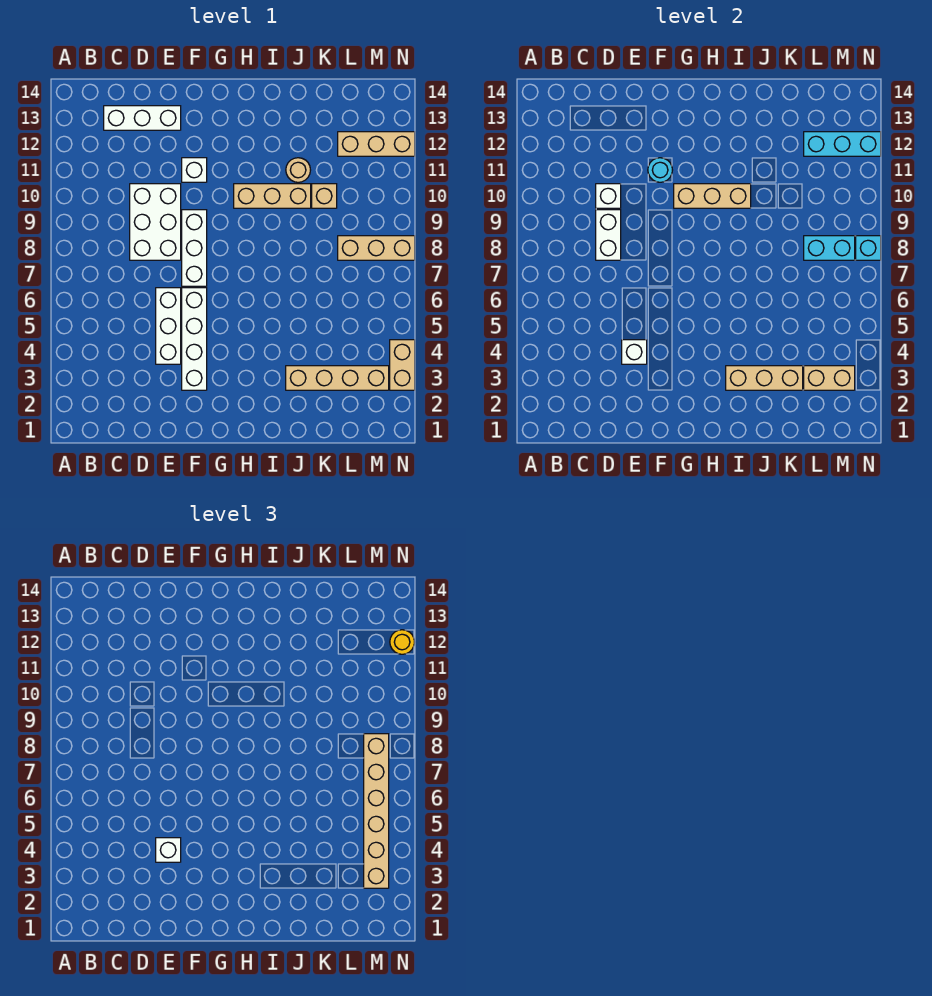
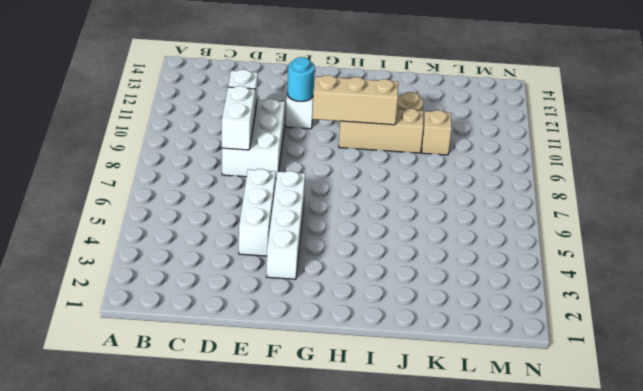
none -> white 1x3 brick [104,106,181,130]
none -> white 1x3 brick [182,210,207,286]
none -> tan 1x4 brick [286,366,389,390]

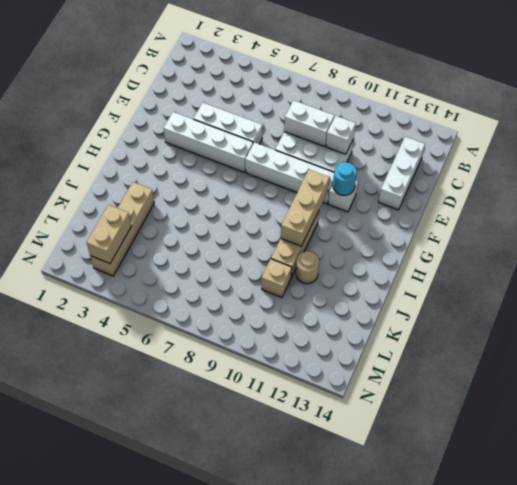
white 1x4 brick [245,142,334,204] -> white 1x3 brick [182,210,207,286]
none -> tan 1x3 brick [338,236,415,260]
none -> tan 1x3 brick [338,132,415,156]
none -> tan 1x2 brick [390,340,415,390]

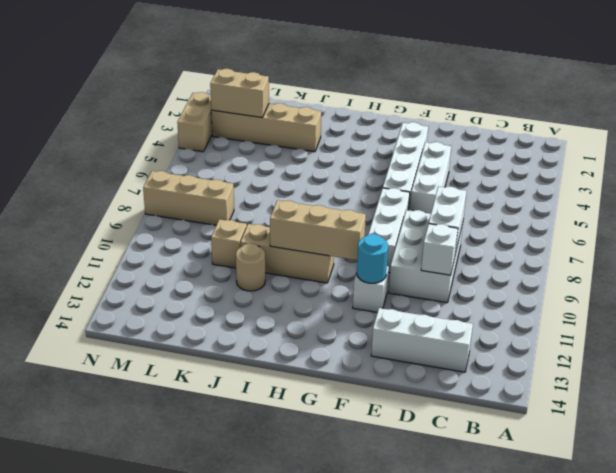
none -> tan 1x3 brick [338,132,415,156]
none -> white 1x1 brick [622,340,647,364]
none -> tan 1x3 brick [726,366,803,390]

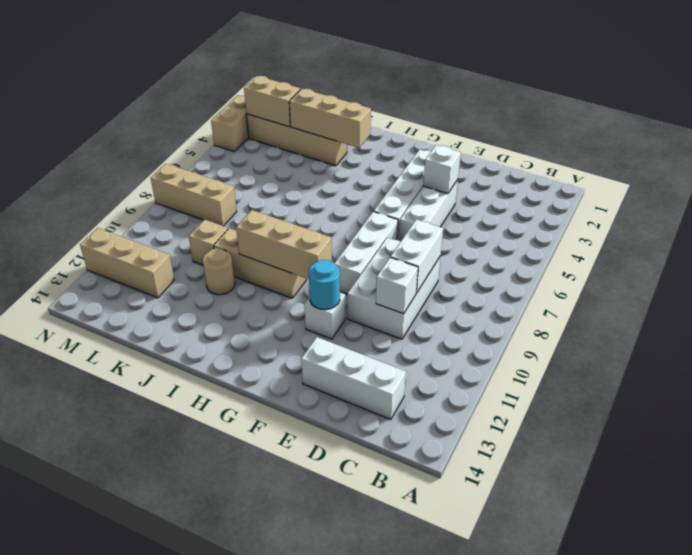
none -> cyan 1x2 brick [804,236,855,260]
none -> cyan 1x3 brick [804,132,881,156]
none -> cyan 1x1 brick [856,236,881,260]

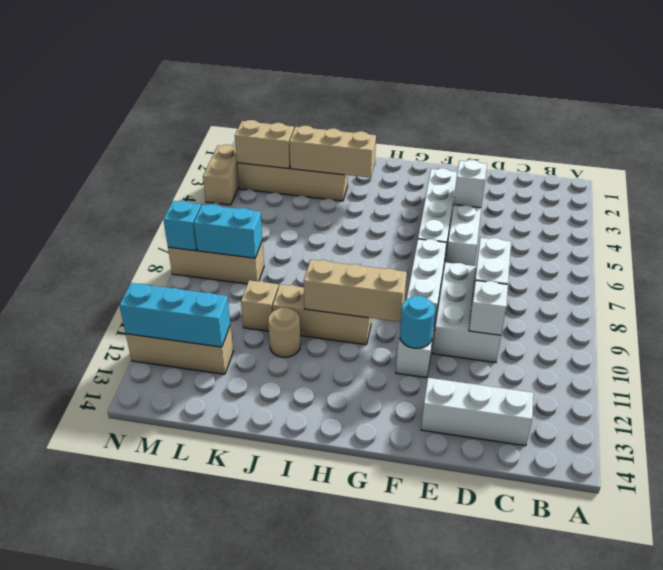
none -> white 1x1 brick [156,838,181,862]
none -> tan 1x6 brick [364,734,389,888]
none -> yellow 1x1 round brick [390,630,414,654]

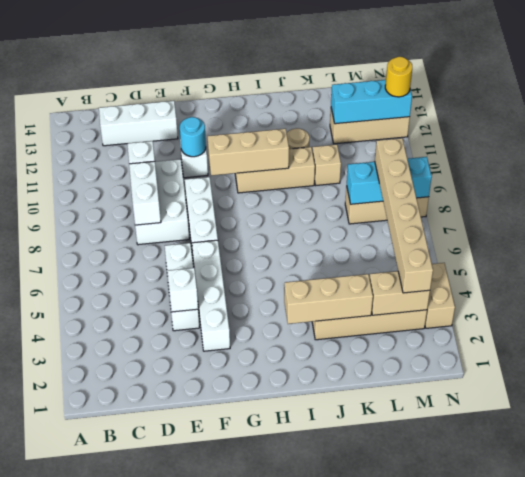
none -> white 1x1 brick [156,838,181,862]

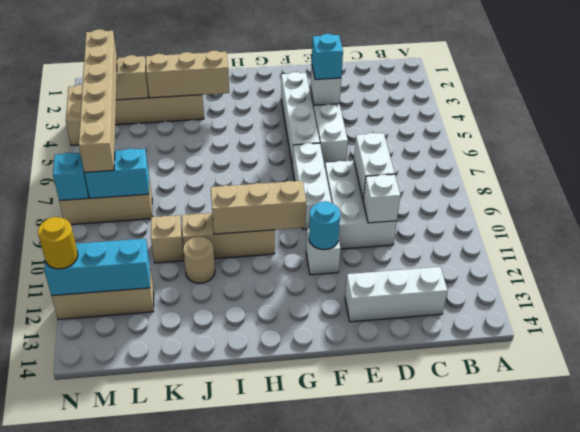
cyan 1x1 brick [312,34,343,80] -> white 1x1 brick [156,838,181,862]

